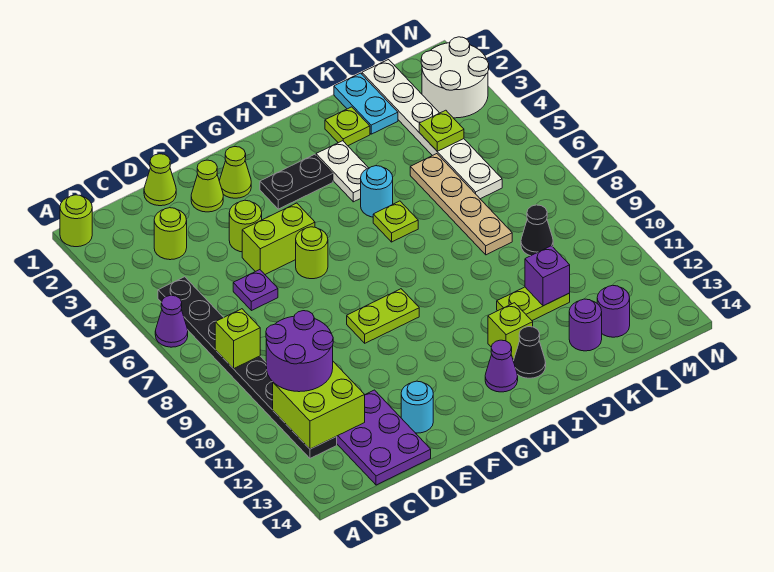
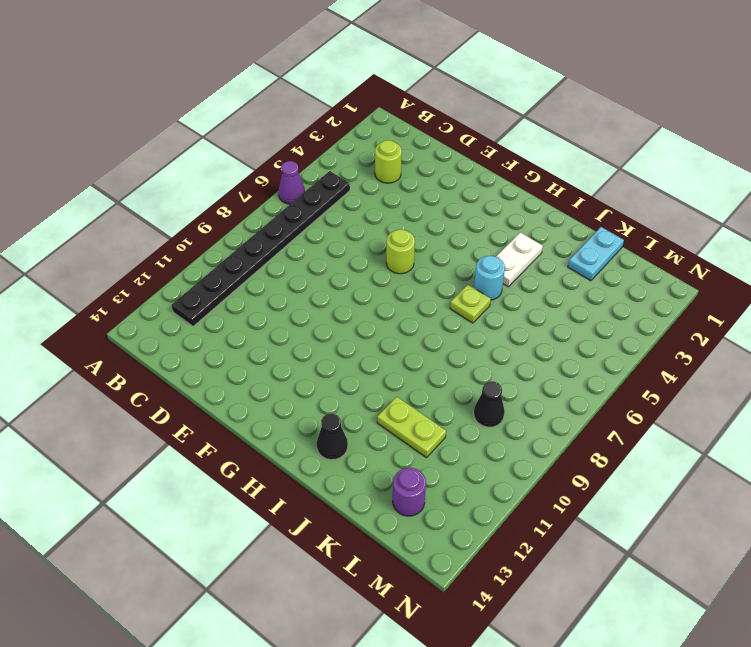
none -> lime 1x1 round brick [60,195,92,247]
none -> purple 2x3 plate [336,390,431,485]
none -> lime 1x1 cone [144,154,176,206]
none -> purple 1x1 plate [233,270,278,311]

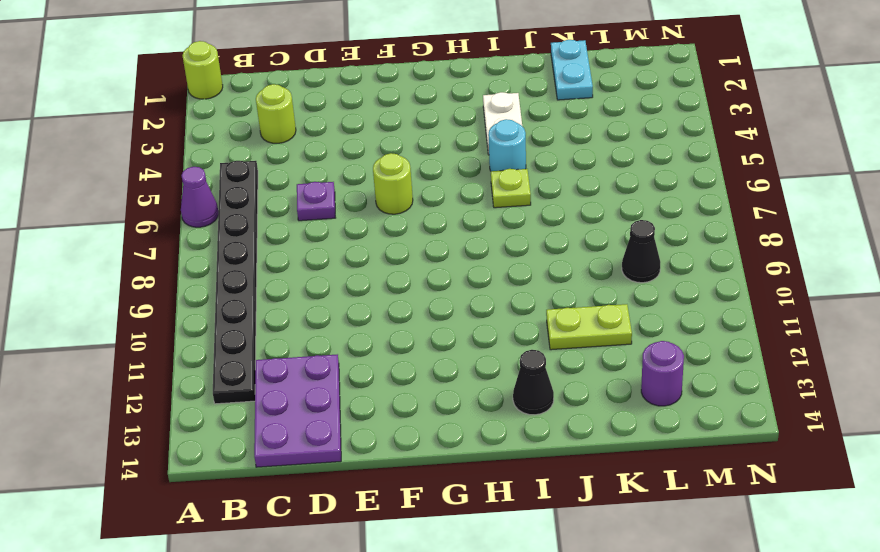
none -> lime 1x1 cone [144,154,176,206]
none -> lime 1x1 cone [191,160,223,212]
none -> lime 1x1 round brick [229,200,262,252]
none -> lime 1x2 brick [242,203,315,274]

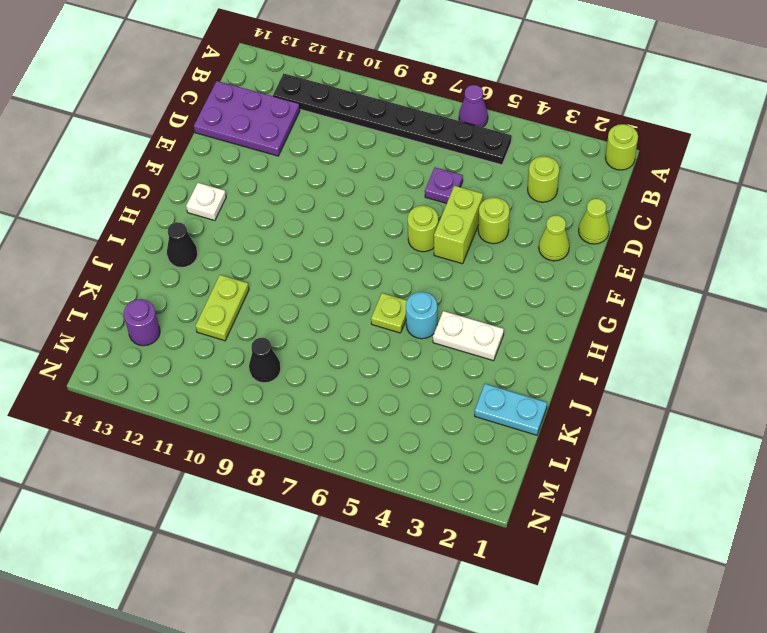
white 1x1 plate [186,183,226,221] -> none
none -> cyan 1x1 round brick [401,381,433,433]
none -> lime 1x1 cone [219,147,251,198]
none -> lime 1x2 plate [347,289,419,343]
none -> black 1x2 plate [260,154,333,209]

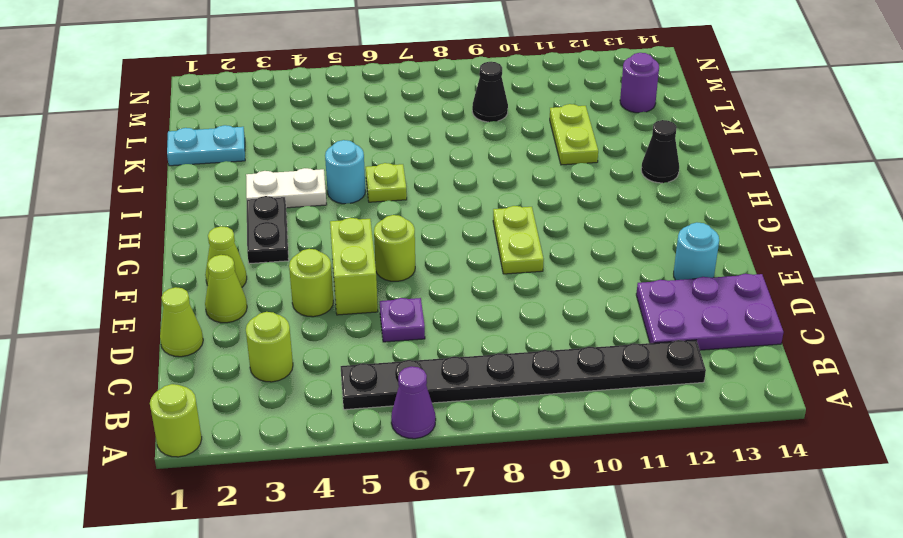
none -> purple 1x1 cone [485,340,518,392]
none -> lime 1x1 brick [488,303,533,359]
none -> lime 1x1 plate [325,107,370,146]
none -> tan 1x4 plate [410,154,512,255]

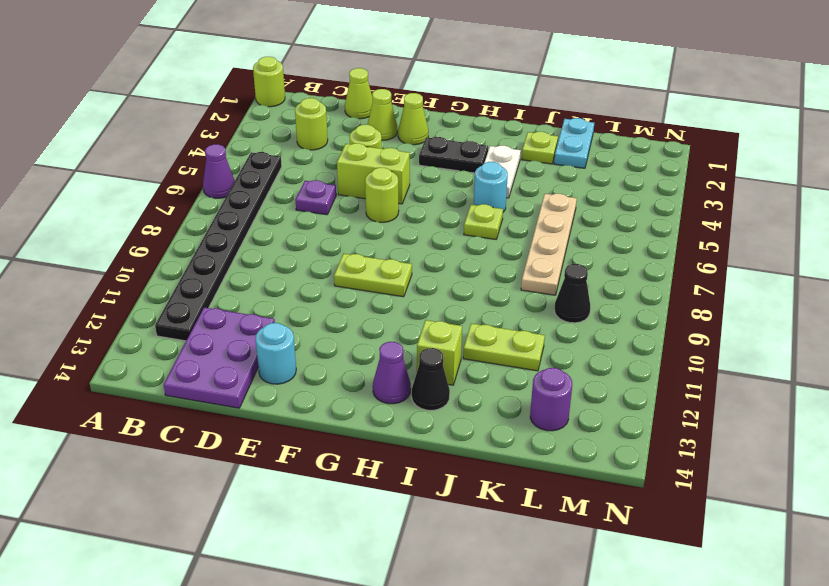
none -> purple 1x1 round brick [569,299,602,351]
none -> white 1x6 plate [362,60,502,199]
none -> white 2x2 round brick [421,37,489,118]
none -> lime 1x1 brick [215,309,260,369]

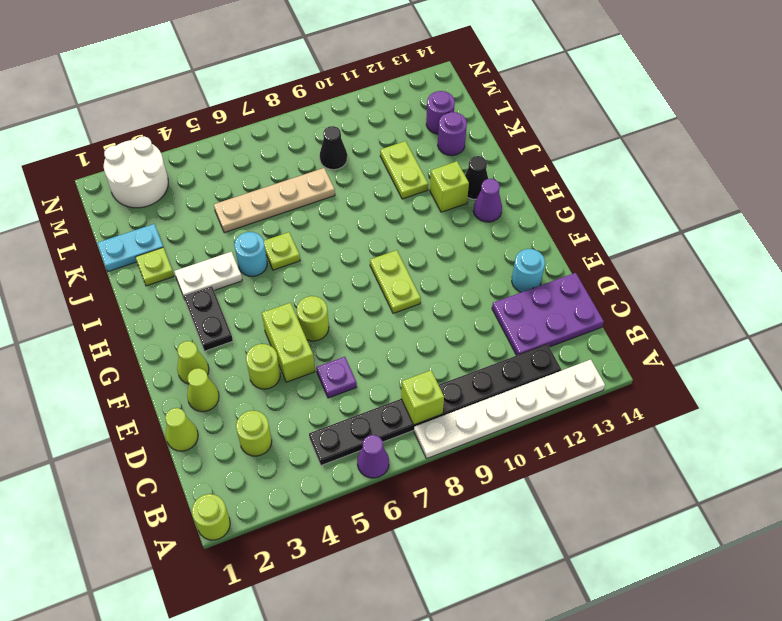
white 1x6 plate [414,360,605,459] -> white 1x6 plate moved to [362,60,502,199]
none -> lime 2x2 brick [273,362,365,449]
none -> purple 1x1 brick [525,246,570,306]
none -> lime 1x1 plate [419,110,464,151]
none -> purple 2x2 round brick [266,311,333,392]

